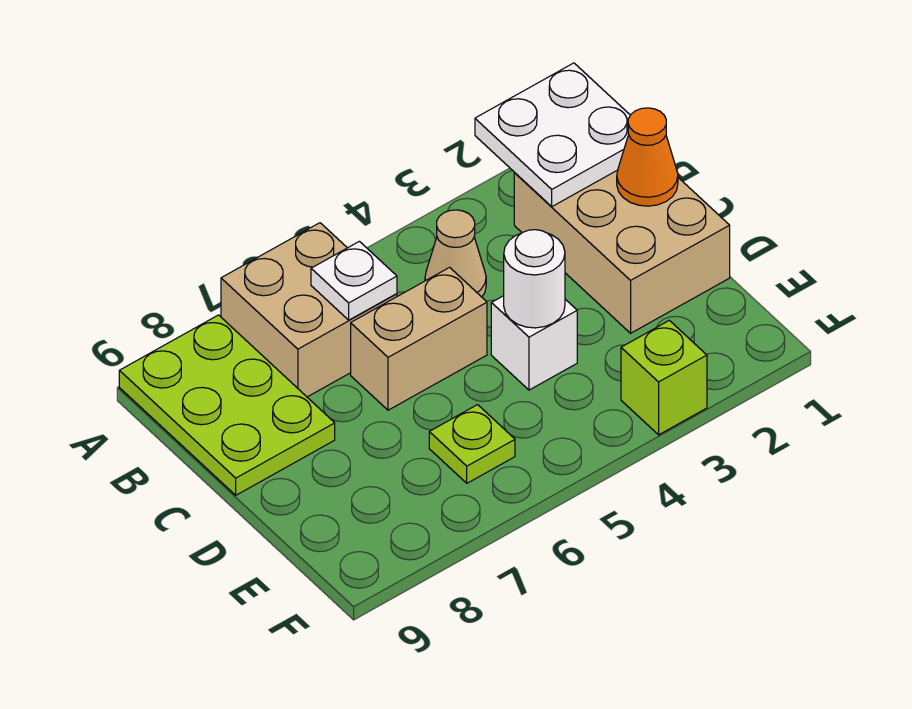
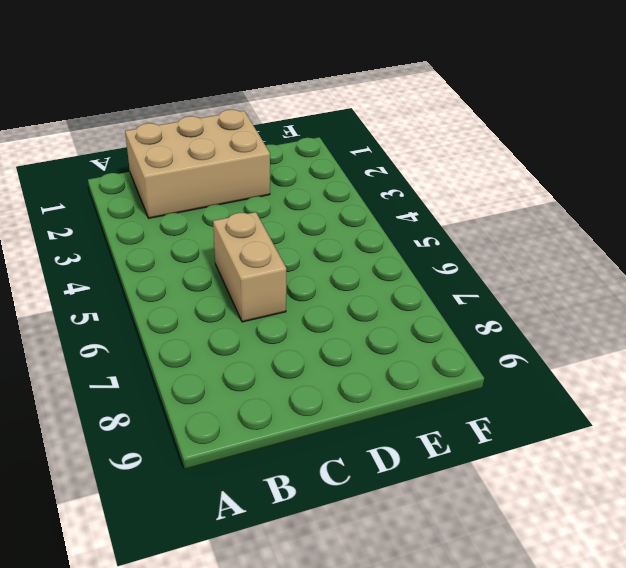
none -> tan 2x2 brick [221,223,397,397]
none -> lime 2x3 plate [119,315,335,495]
none -> tan 1x1 cone [425,210,486,297]

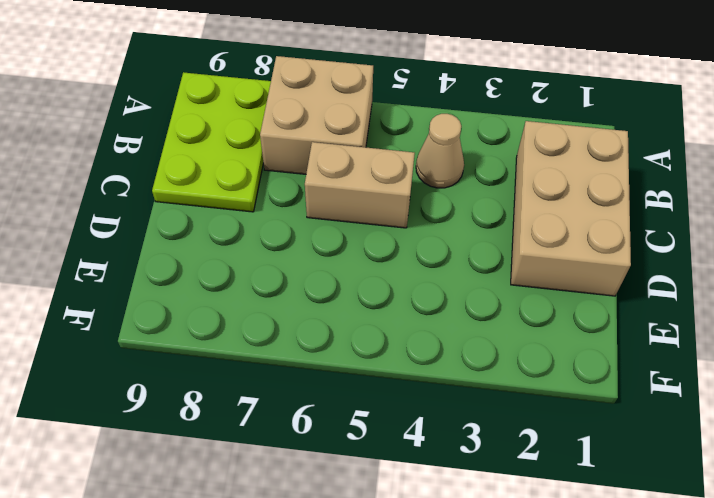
none -> white 1x1 brick [491,296,577,390]
none -> lime 1x1 plate [429,405,515,483]
none -> lime 1x1 brick [621,320,707,435]

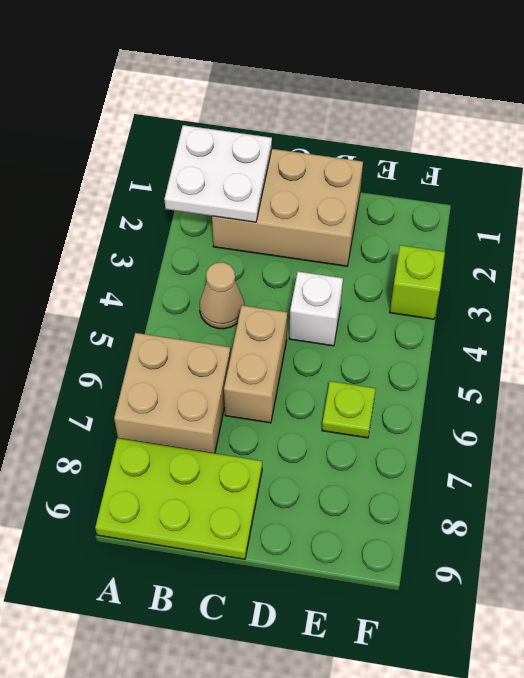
none -> white 1x1 plate [311,241,397,320]
none -> orange 1x1 cone [617,108,678,206]
none -> white 1x1 round brick [504,230,565,328]

